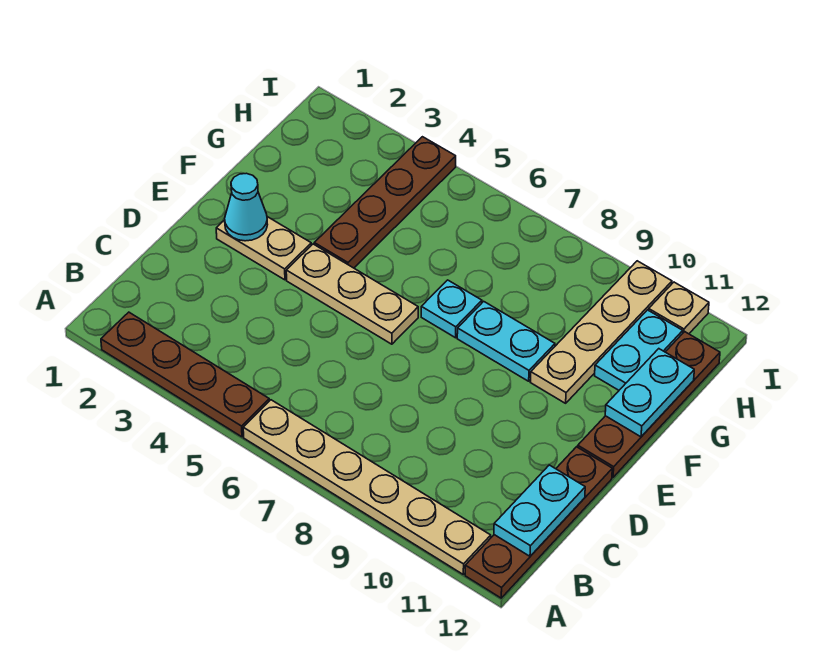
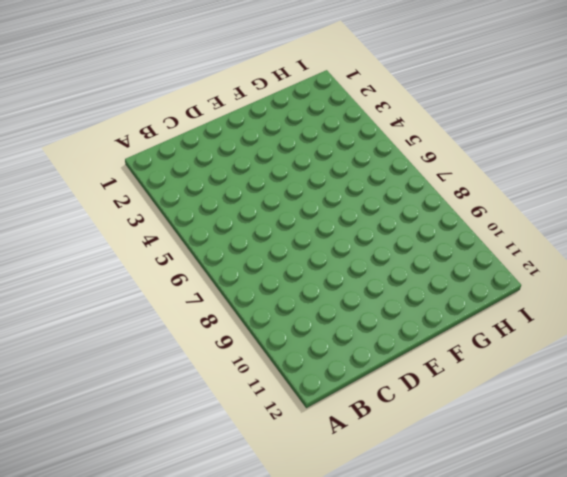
none -> brown 1x4 plate [101,312,269,437]
none -> tan 1x6 plate [243,400,491,574]
none -> brown 1x4 plate [465,447,612,598]

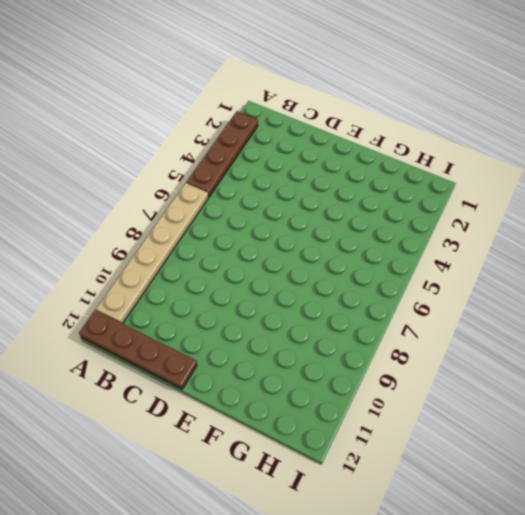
none -> tan 1x2 plate [216,217,311,280]
none -> tan 1x3 plate [286,244,418,344]
none -> brown 1x4 plate [578,332,720,477]

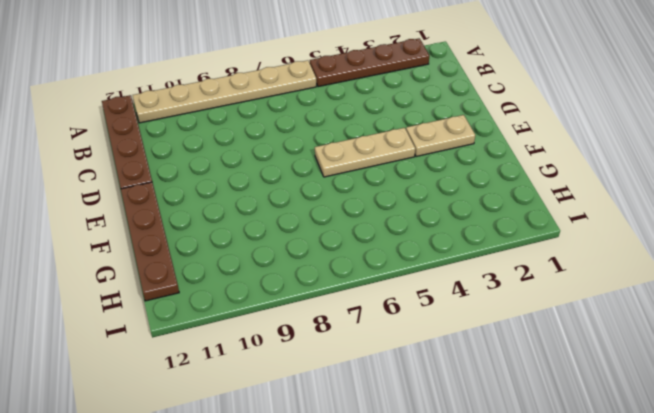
none -> brown 1x4 plate [314,137,456,268]
none -> cyan 1x1 plate [421,280,482,338]
none -> cyan 1x2 plate [457,301,555,381]

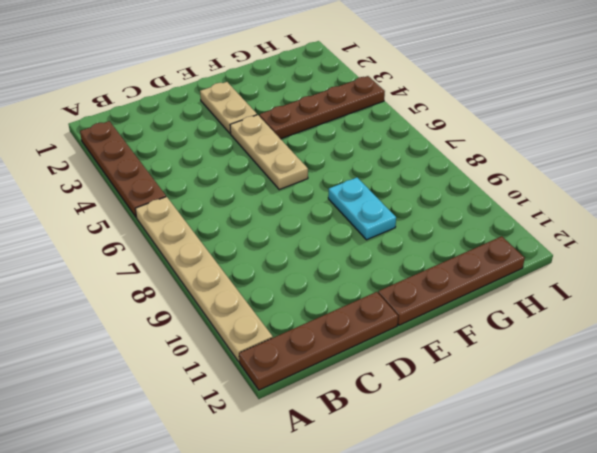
none -> cyan 1x1 plate [421,280,482,338]
none -> tan 1x4 plate [530,261,672,403]
none -> cyan 1x2 plate [595,310,683,390]

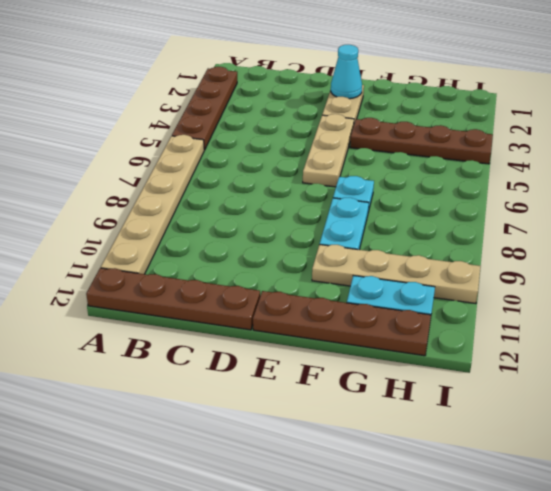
none -> tan 1x1 plate [649,282,709,334]
none -> cyan 1x2 plate [494,465,585,556]
none -> cyan 1x2 plate [605,349,694,437]

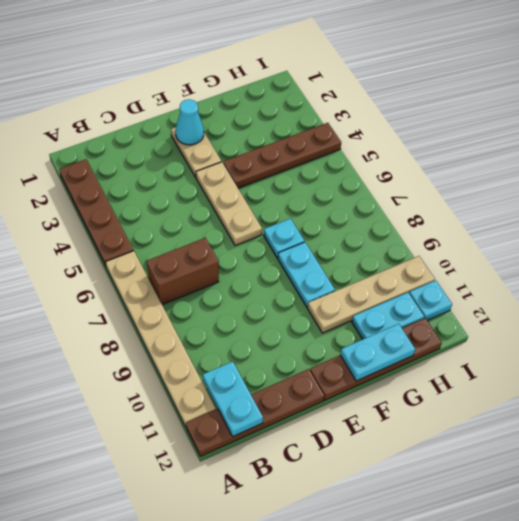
brown 1x2 brick [147,238,219,305] -> none
cyan 1x2 plate [203,362,263,437] -> cyan 1x2 plate turned to [494,465,585,556]
cyan 1x1 plate [409,280,452,320] -> tan 1x1 plate [649,282,709,334]

